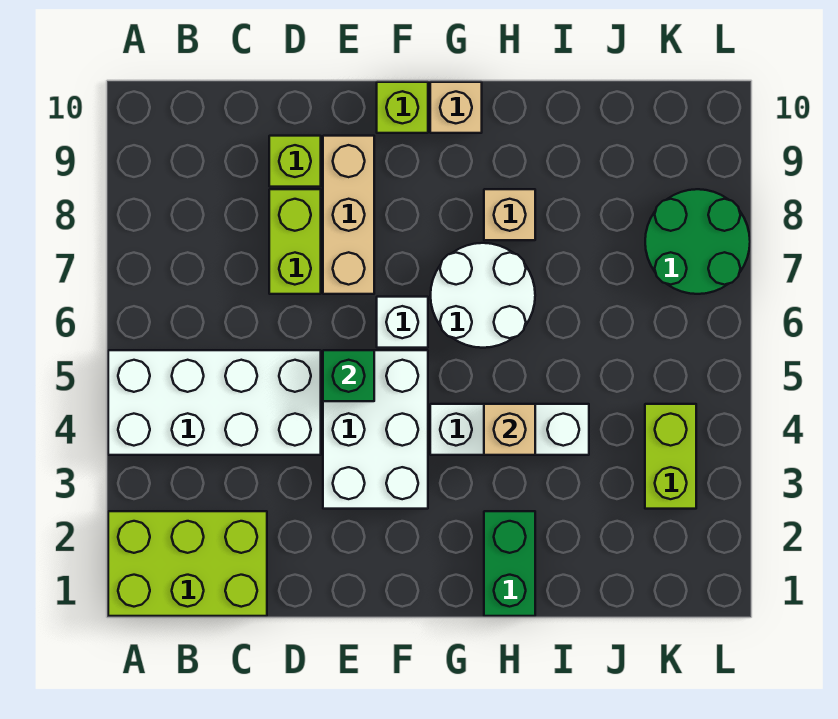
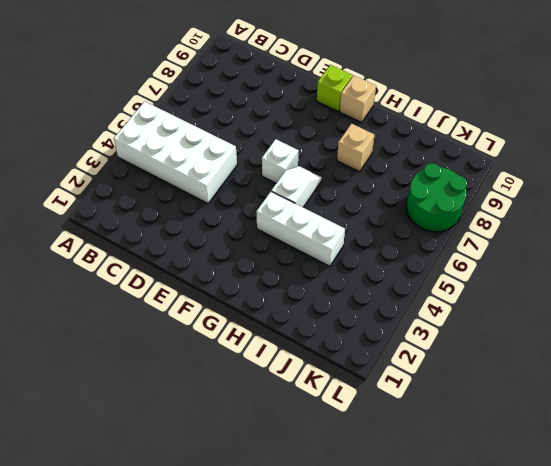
white 1x2 slope [271,166,322,207] -> white 2x2 round brick [430,243,535,348]
none -> lime 2x3 brick [108,511,267,616]
none -> lime 1x2 brick [269,189,321,294]
none -> lime 1x1 brick [269,136,321,187]

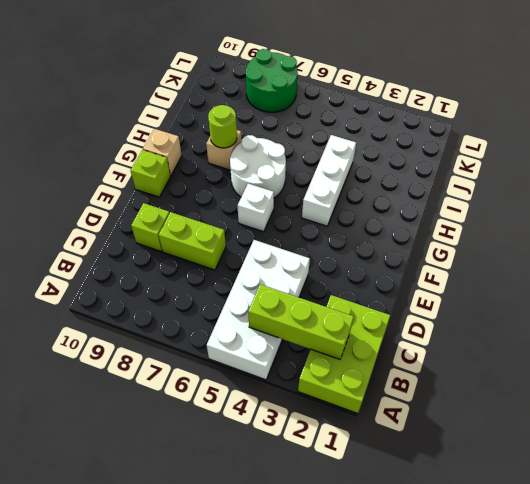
lime 1x3 brick [248,284,354,359] -> none
lime 1x1 round brick [208,105,237,148] -> none
none -> white 2x3 brick [323,350,428,509]
none -> tan 1x3 brick [323,136,374,294]
none -> green 1x2 brick [484,511,535,616]

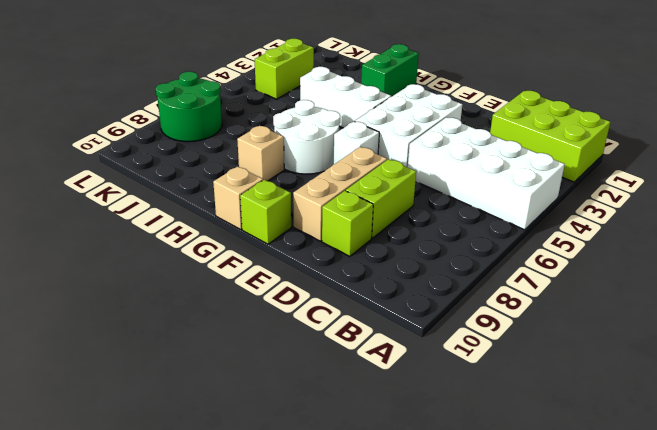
none -> green 1x1 brick [323,350,374,401]
none -> tan 1x1 brick [484,404,535,455]

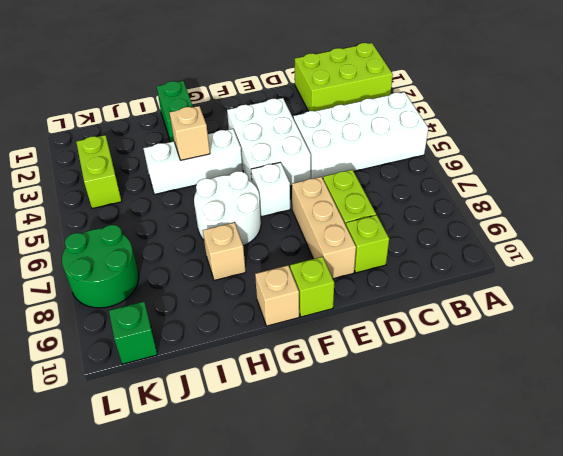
green 1x1 brick [109,302,157,364] -> green 1x1 brick moved to [323,350,374,401]

